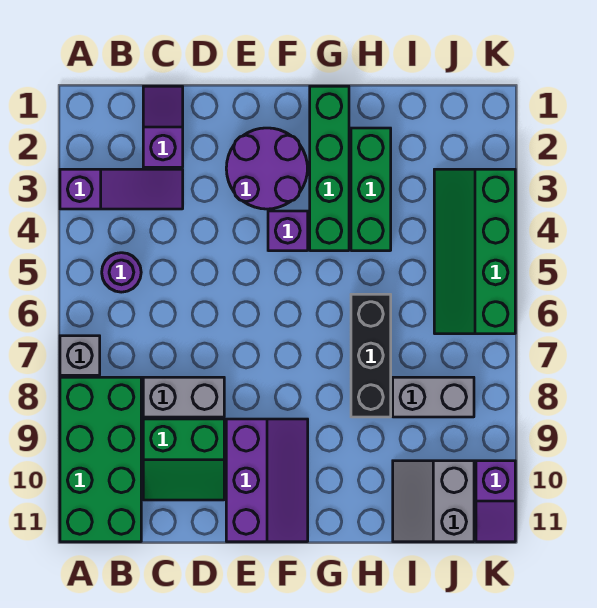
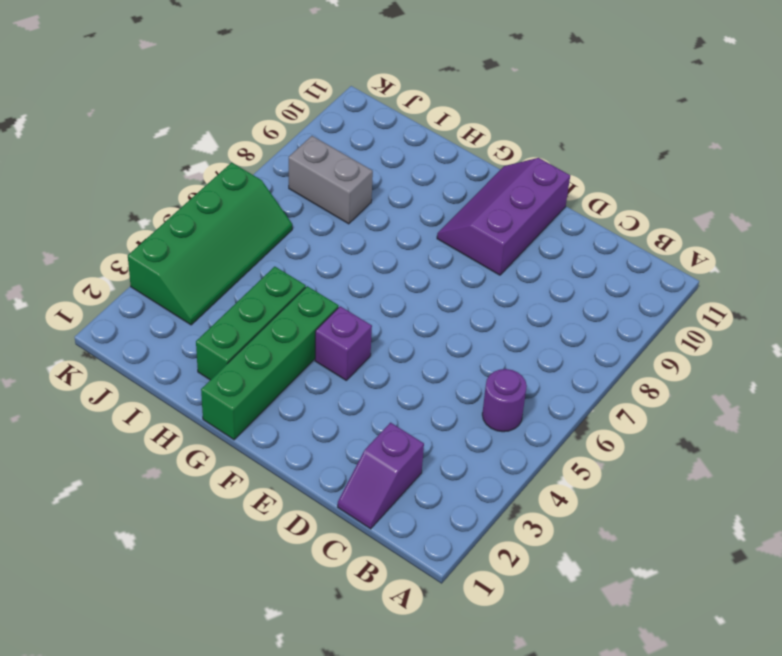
none -> purple 1x3 slope [60,169,183,209]
none -> grey 1x1 brick [60,336,100,375]
none -> green 2x4 brick [60,377,141,542]

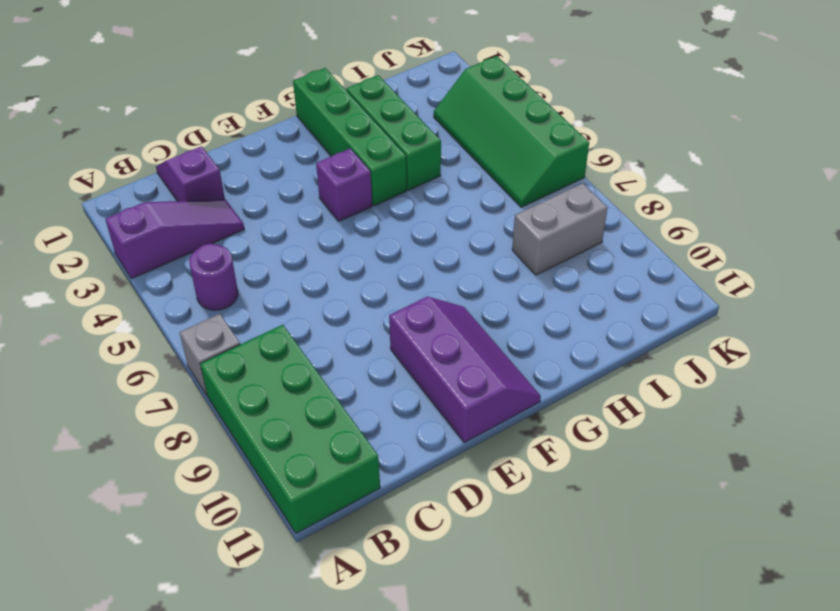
none -> grey 1x2 brick [143,377,224,417]
none -> green 2x2 slope [143,419,224,500]
none -> purple 2x2 round brick [226,128,308,209]

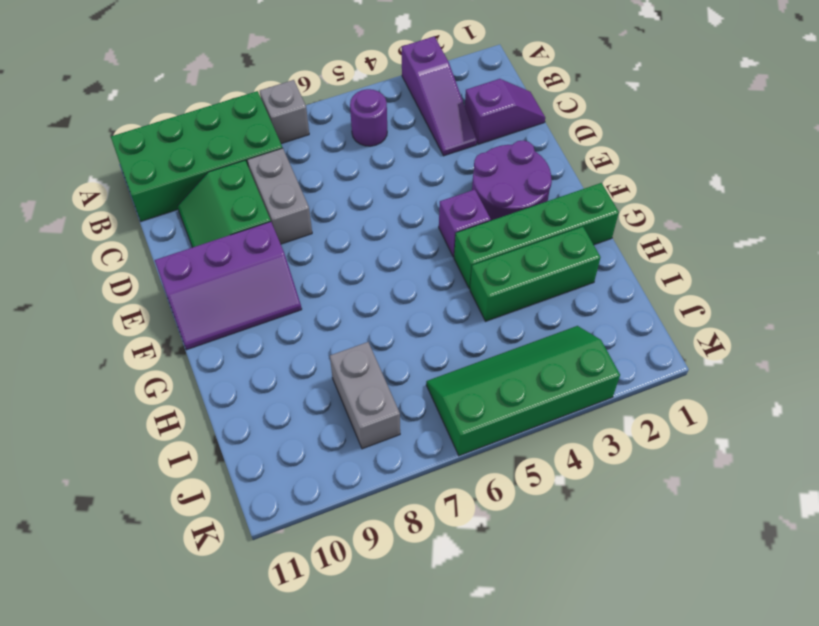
none -> black 1x3 brick [351,294,391,417]
none -> grey 2x2 slope [393,461,474,542]
none -> purple 1x2 slope [476,461,515,542]

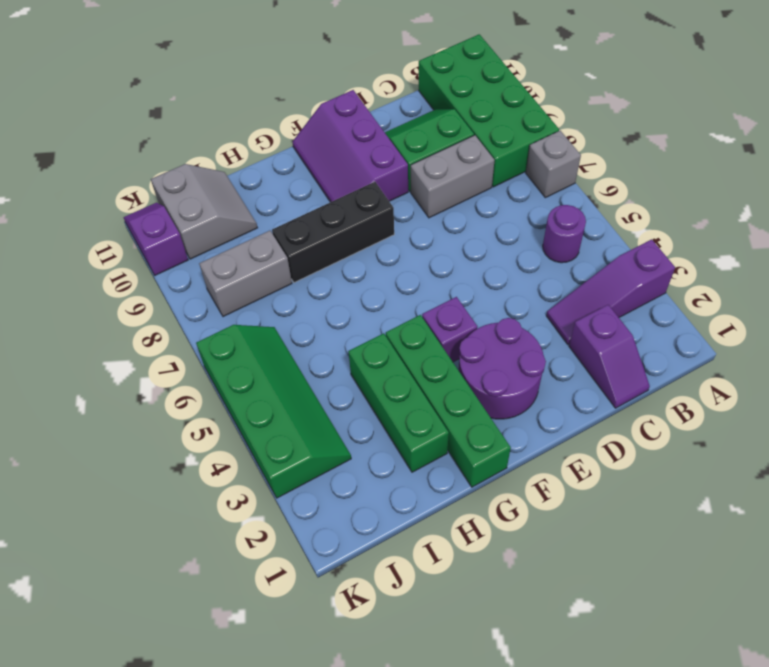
black 1x3 brick [272,182,394,283] -> black 1x3 brick turned to [351,294,391,417]

